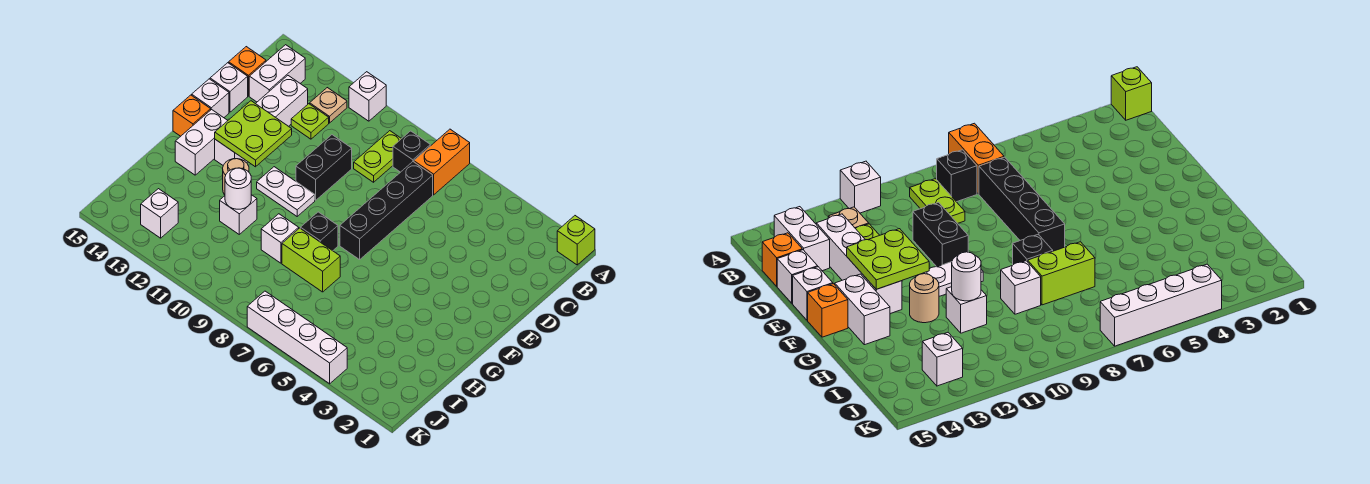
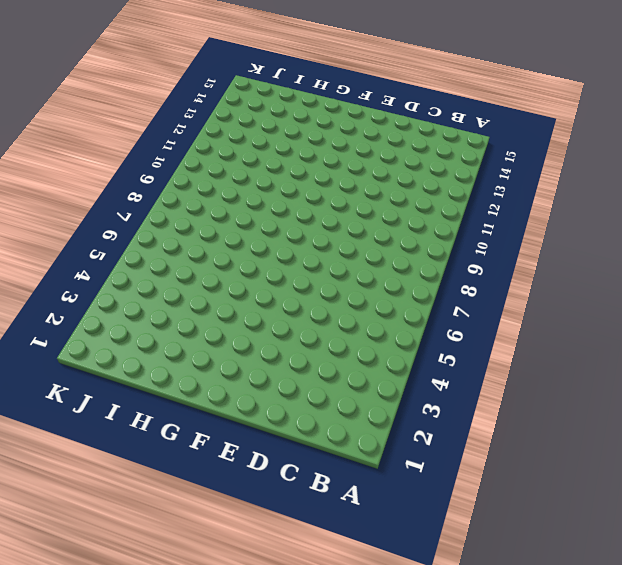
none -> lime 1x1 brick [557,216,595,265]
none -> orange 1x2 brick [414,129,470,195]
none -> white 1x1 brick [349,72,386,121]

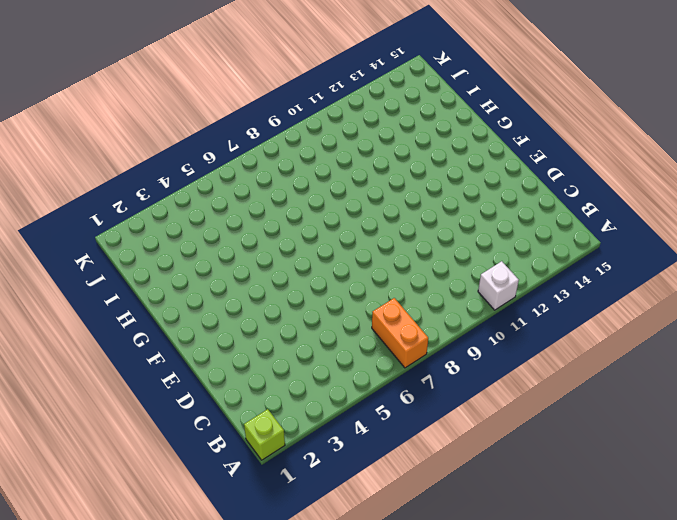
none -> black 1x1 brick [393,131,430,172]
none -> lime 1x2 plate [354,131,401,182]
none -> tan 1x1 plate [310,88,347,123]

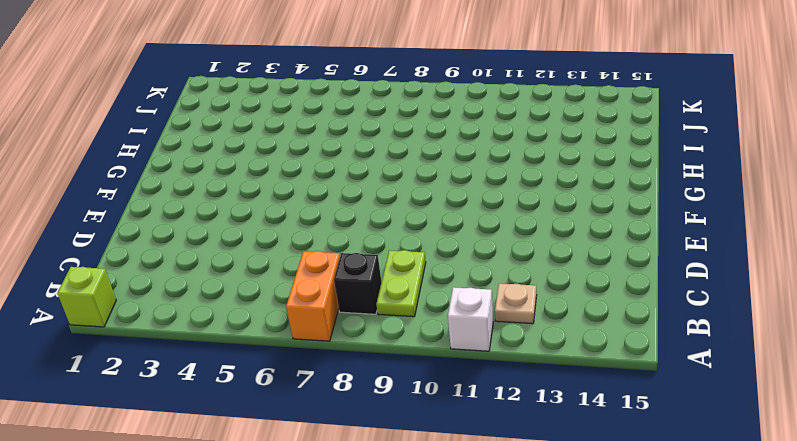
none -> white 1x2 brick [249,45,305,102]
none -> black 1x4 brick [340,162,433,260]
none -> lime 1x1 plate [291,104,329,139]

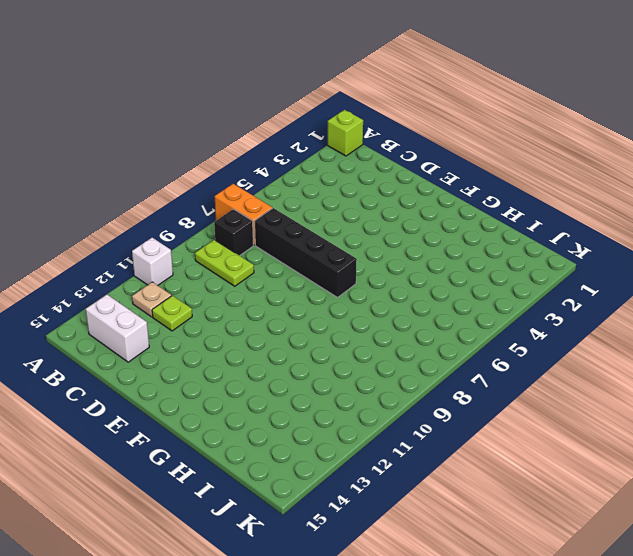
none -> white 1x4 brick [215,76,308,165]
none -> orange 1x1 brick [229,47,266,96]
none -> black 1x2 brick [296,135,352,200]

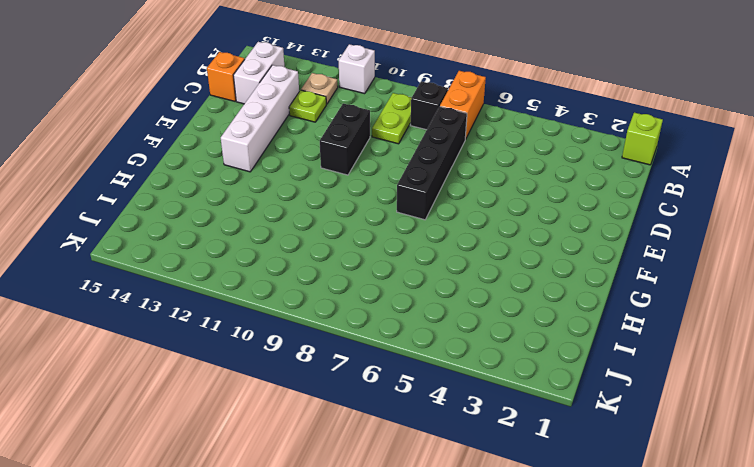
none -> white 1x1 brick [210,63,248,112]
none -> white 1x1 brick [192,79,229,118]
none -> white 1x2 plate [257,167,315,216]

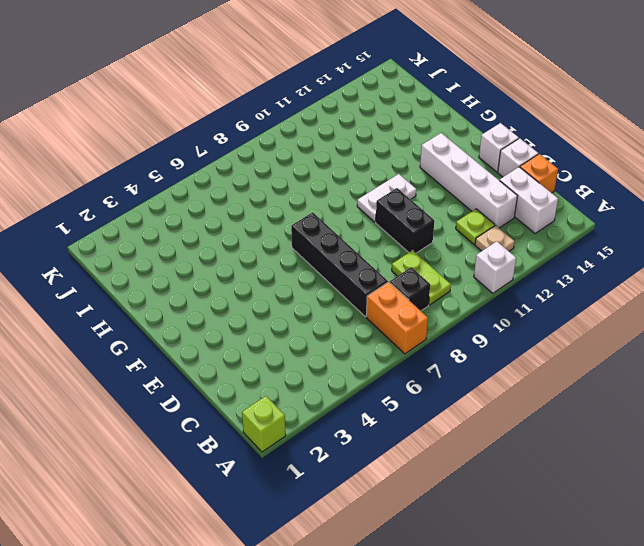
none -> white 1x2 brick [175,109,228,175]
none -> orange 1x1 brick [173,95,211,136]
none -> black 1x1 brick [301,212,338,251]

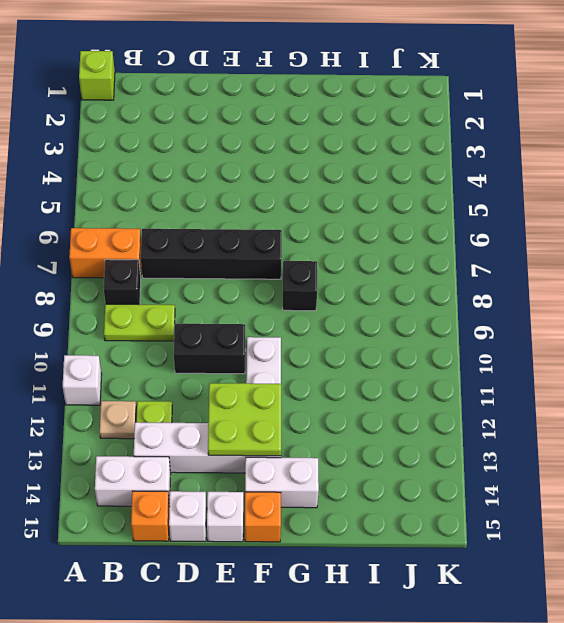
none -> tan 1x1 round brick [223,159,249,195]
none -> lime 1x2 brick [282,228,340,292]
none -> white 1x1 brick [261,214,299,263]

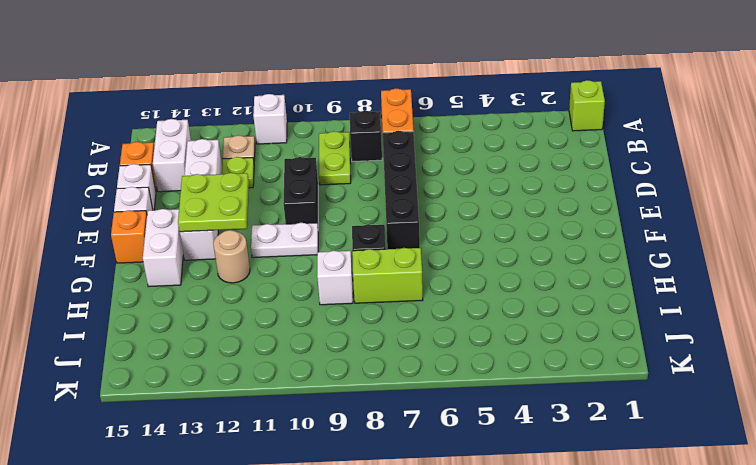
none -> white 1x1 brick [220,195,257,234]
none -> white 1x1 brick [141,189,178,238]
none -> white 1x4 brick [247,291,347,384]

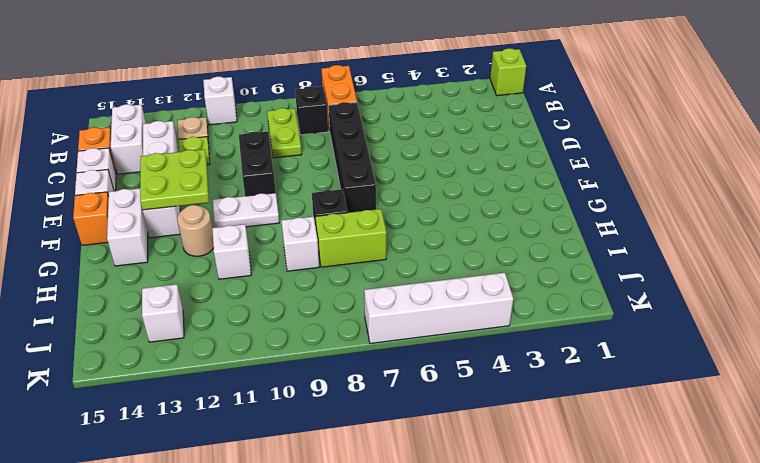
none -> white 1x1 round brick [225,168,251,209]

